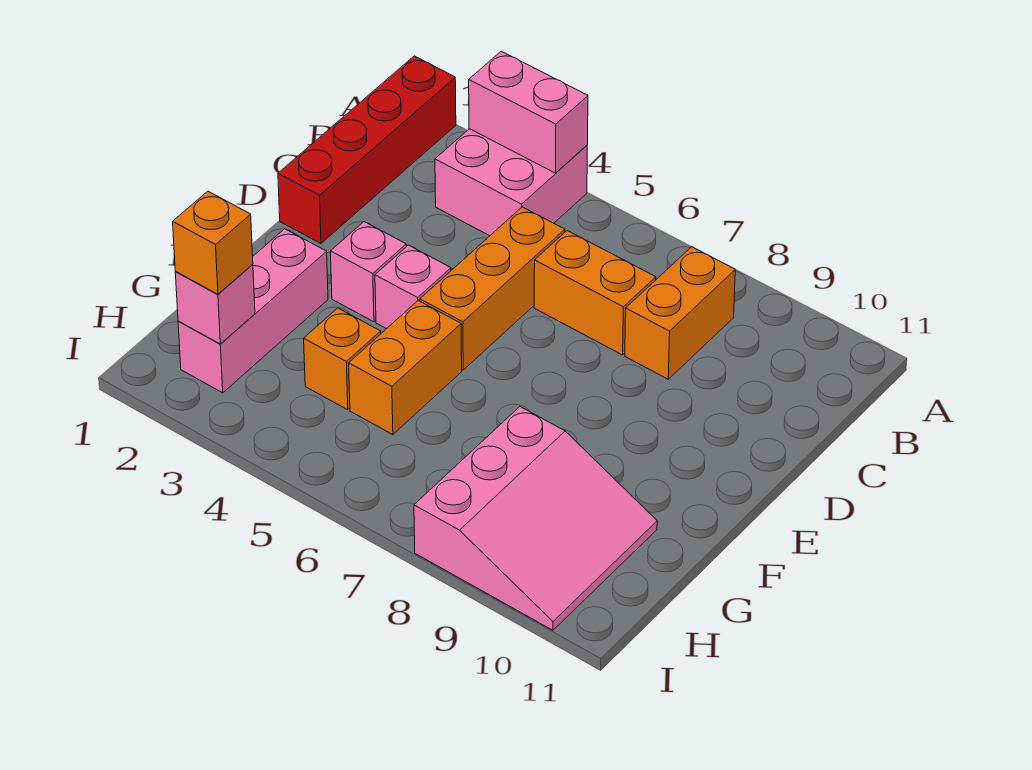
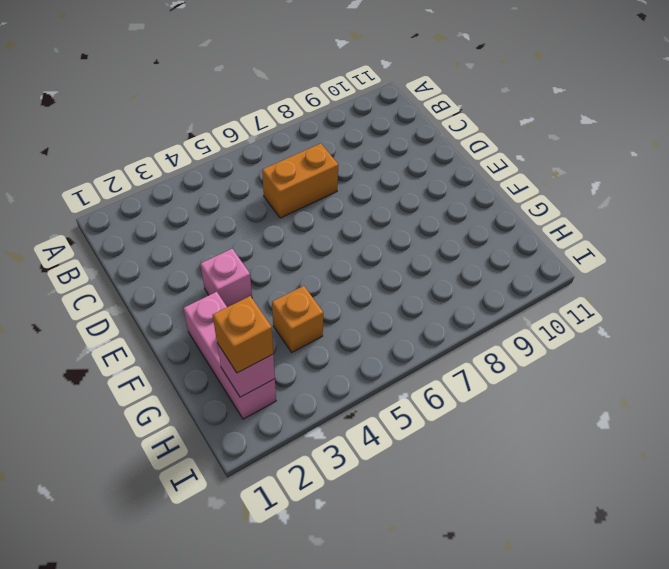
none -> red 1x4 brick [278,56,456,243]
none -> pink 2x2 brick [435,129,587,236]
none -> orange 1x2 brick [625,247,735,379]

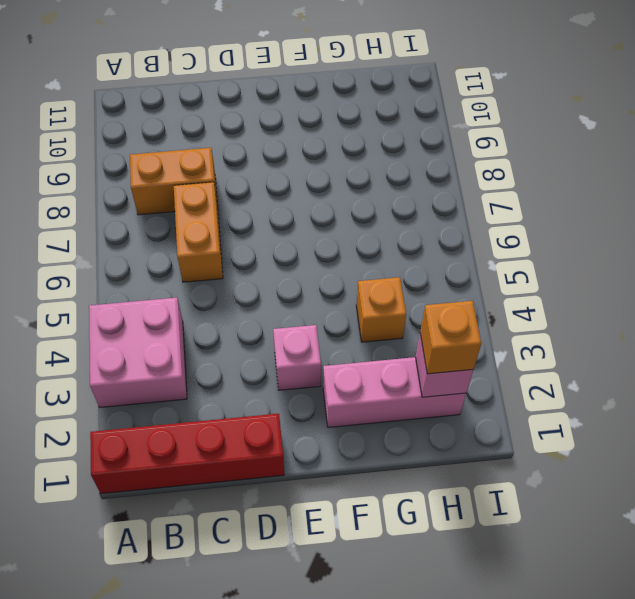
none -> orange 1x3 brick [420,207,565,370]
none -> pink 1x1 brick [375,245,451,329]
none -> orange 1x2 brick [349,301,462,435]

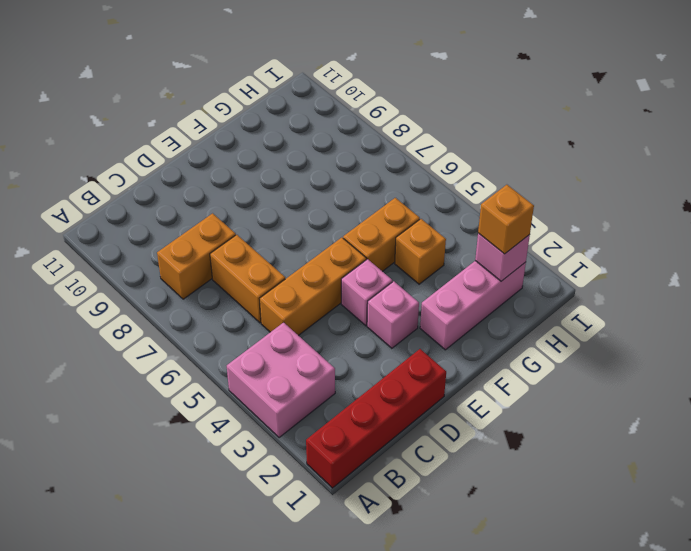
none -> pink 3x3 slope [414,407,657,630]
none -> pink 1x2 brick [469,51,588,173]

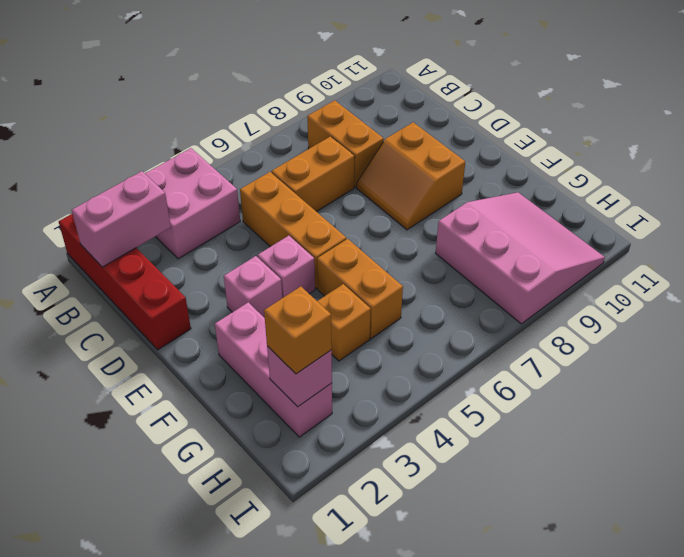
pink 1x2 brick [72,171,171,267] -> pink 1x2 brick moved to [469,51,588,173]
orange 2x2 slope [357,122,465,230] -> none

